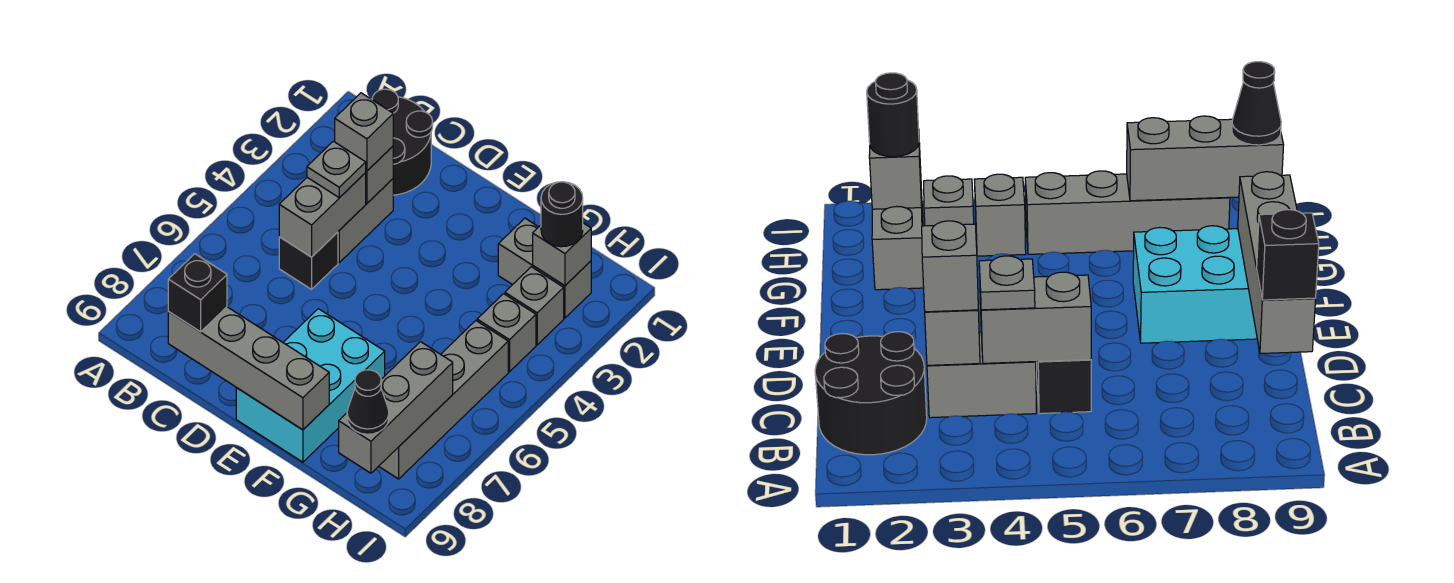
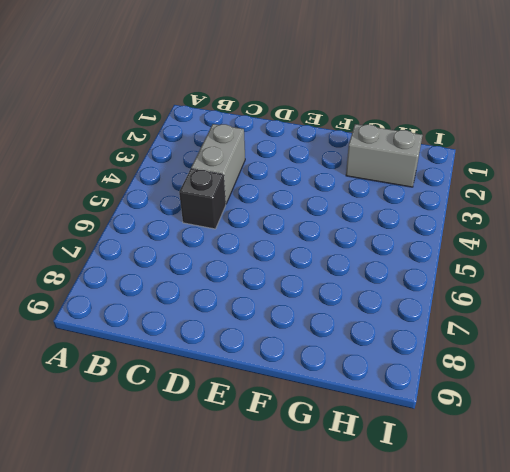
none -> black 2x2 round brick [372,89,433,195]
none -> cyan 2x3 brick [236,309,385,462]
none -> grey 1x1 brick [505,267,564,345]

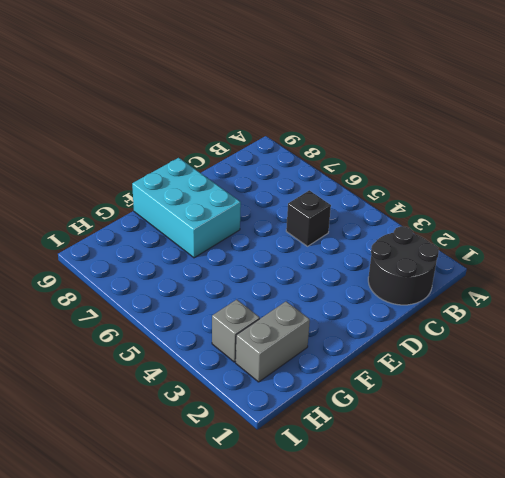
none -> grey 1x2 brick [338,179,393,262]
none -> grey 1x1 brick [477,294,536,372]
none -> grey 1x4 brick [379,321,508,479]

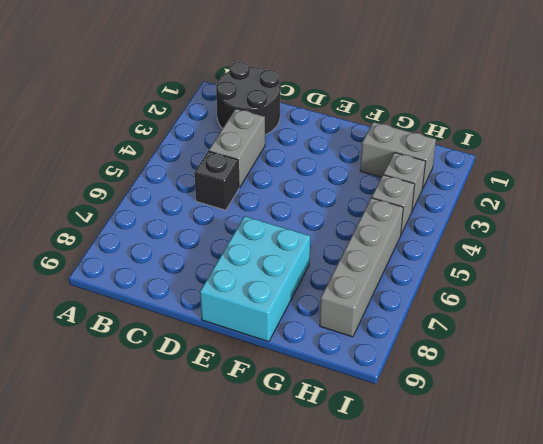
none -> grey 1x1 brick [366,146,393,203]
none -> grey 1x2 brick [279,173,366,257]
none -> grey 1x4 brick [168,307,329,430]

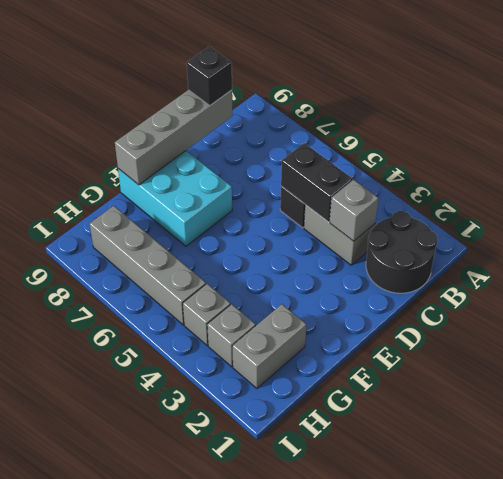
black 1x2 brick [281,143,353,222] -> grey 1x2 brick [279,173,366,257]
none -> grey 1x1 brick [533,223,591,286]
none -> grey 1x3 brick [339,342,453,473]
none -> grey 1x1 brick [335,93,393,171]

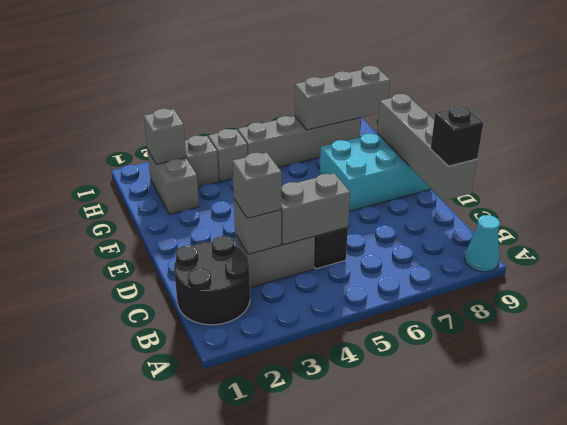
cyan 1x1 cone [465,215,500,272] -> none
none -> grey 1x1 plate [307,141,366,198]
none -> black 1x1 round brick [541,182,583,247]
none -> black 1x1 cone [347,370,389,434]

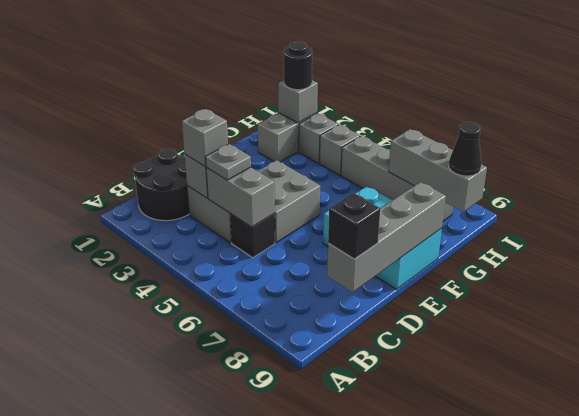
grey 2x2 brick [259,160,320,243] -> none

